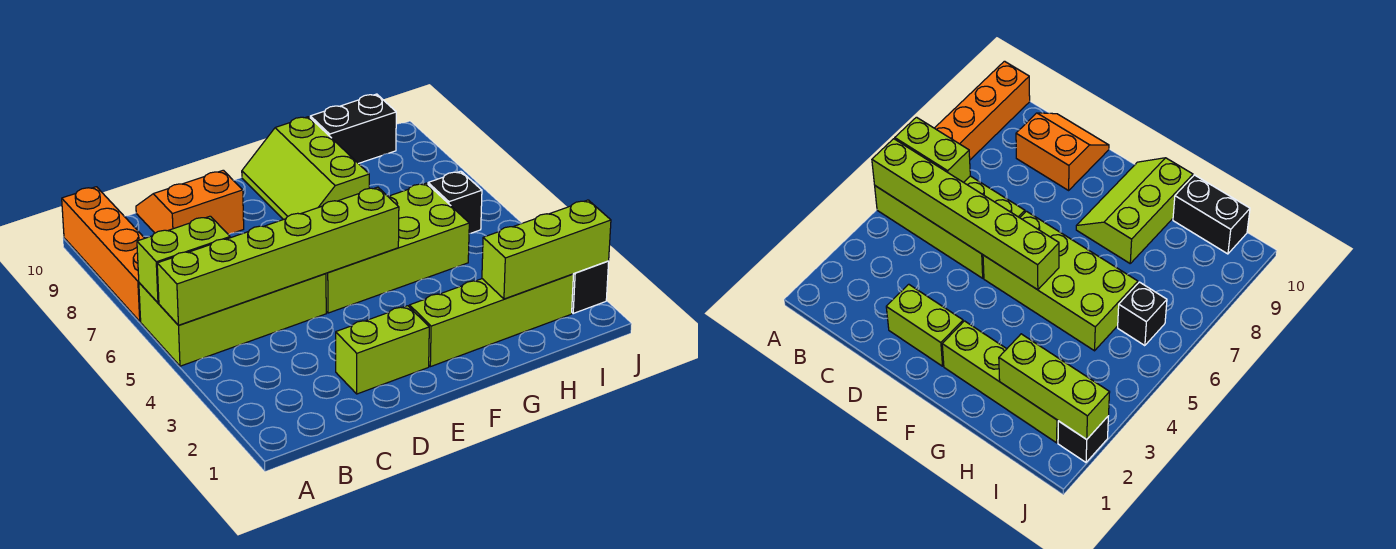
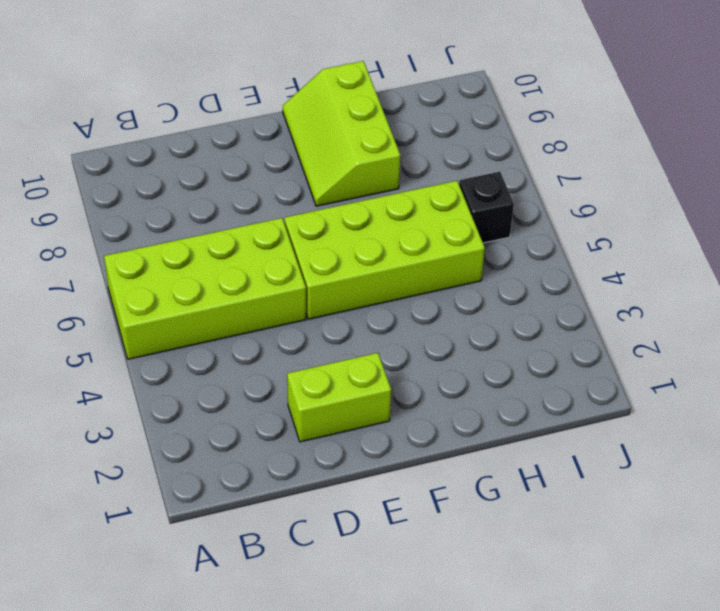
none -> orange 1x4 brick [62,187,145,321]
none -> orange 2x2 slope [136,170,244,235]
none -> lime 1x4 brick [409,274,573,367]

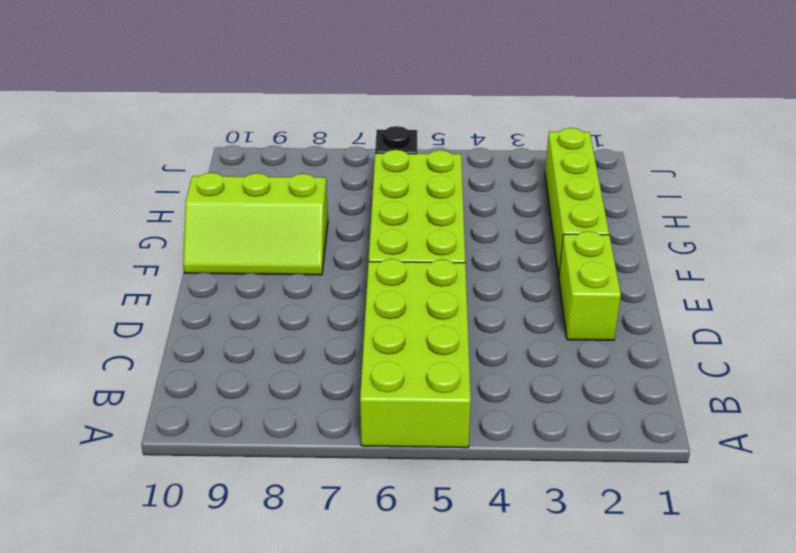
none -> orange 1x4 brick [62,187,145,321]
none -> orange 2x2 slope [136,170,244,235]
none -> black 1x2 brick [310,94,396,164]

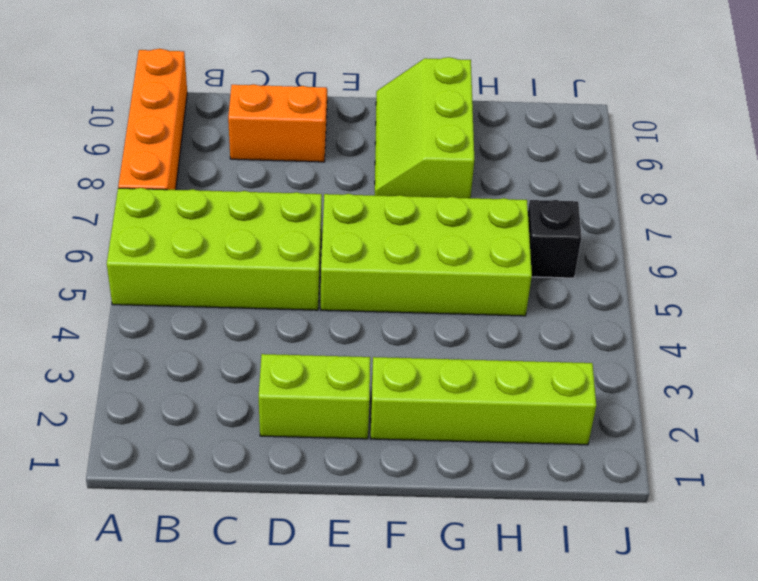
none -> black 1x2 brick [310,94,396,164]
none -> black 1x1 brick [572,261,609,313]
none -> lime 1x6 brick [157,187,399,325]

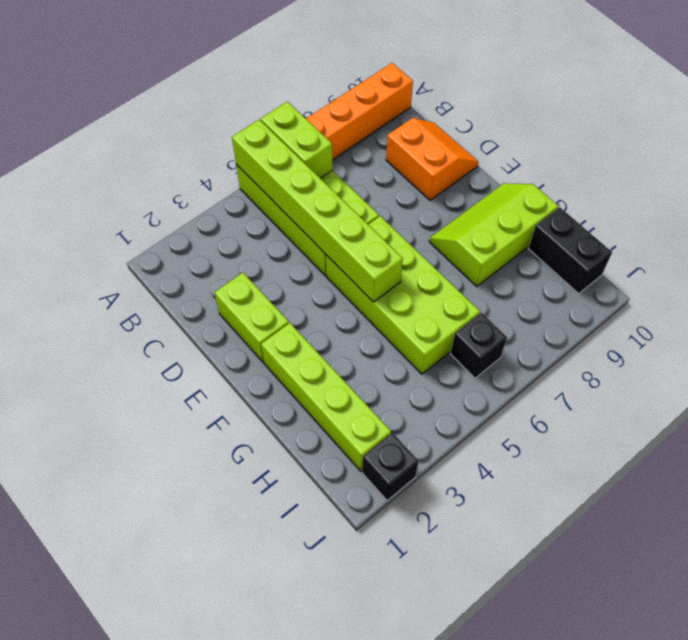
none -> lime 1x3 brick [482,200,611,299]

